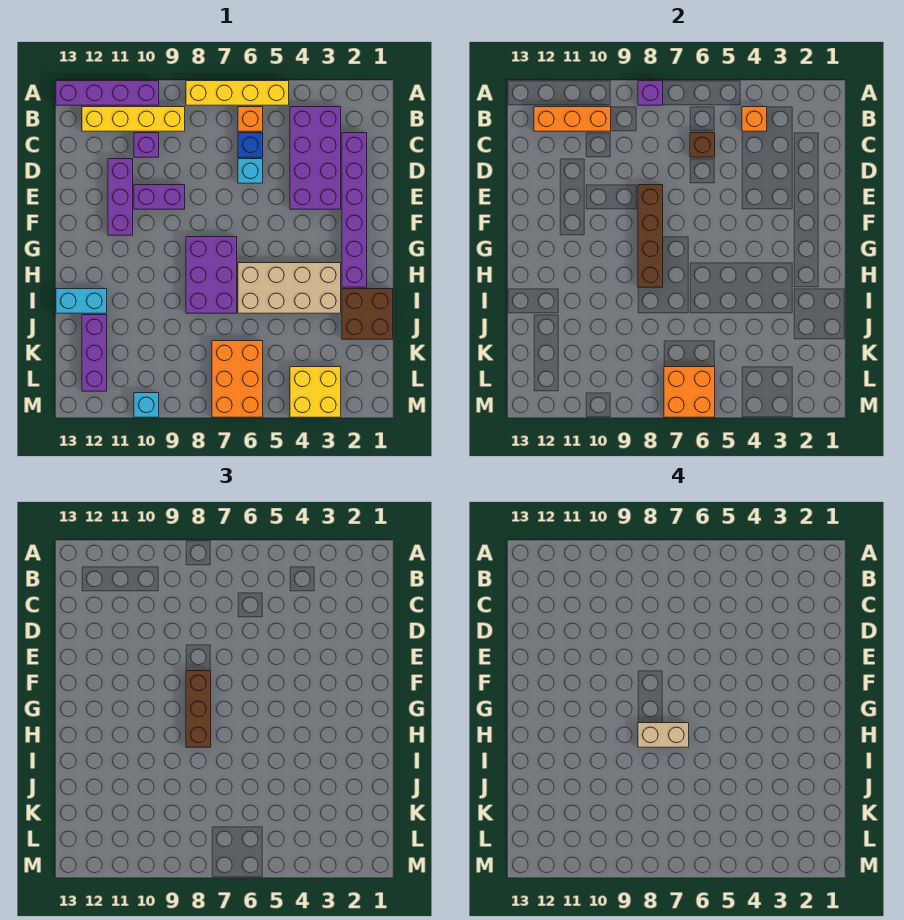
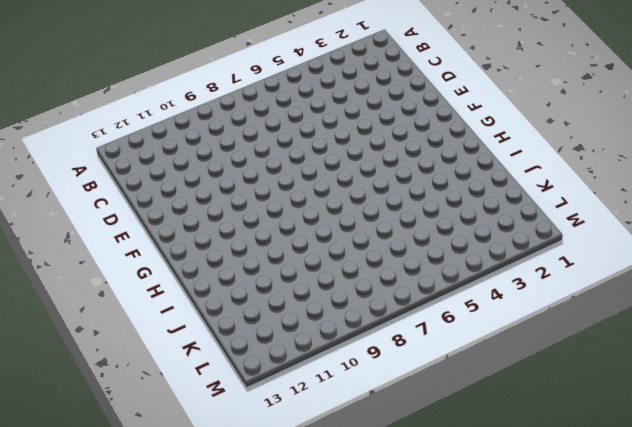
none -> yellow 1x4 brick [186,81,289,105]
none -> purple 1x4 brick [56,81,159,105]
none -> purple 2x4 brick [290,107,341,209]

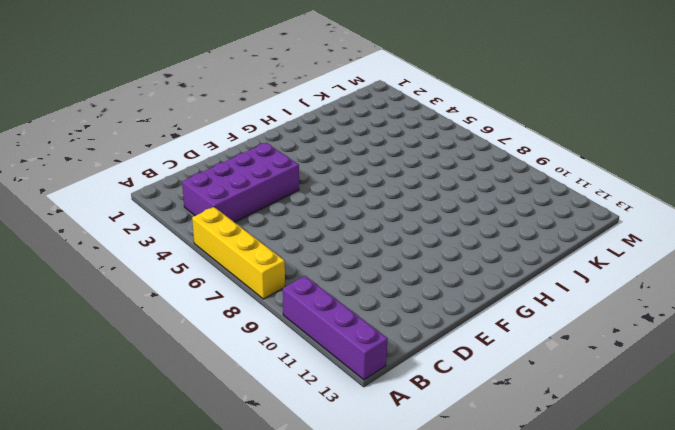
none -> orange 1x1 brick [238,107,263,131]
none -> yellow 1x4 brick [82,107,185,131]
none -> purple 1x6 brick [342,133,367,287]

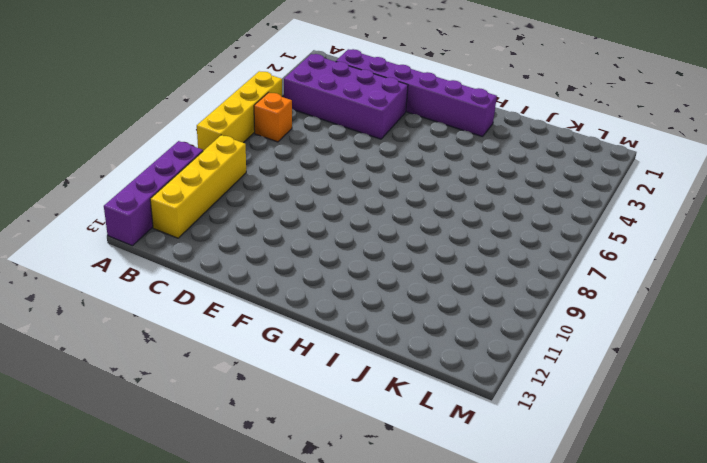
none -> blue 1x1 brick [238,133,263,157]
none -> purple 1x1 brick [134,133,159,157]
none -> cyan 1x1 brick [238,159,263,183]

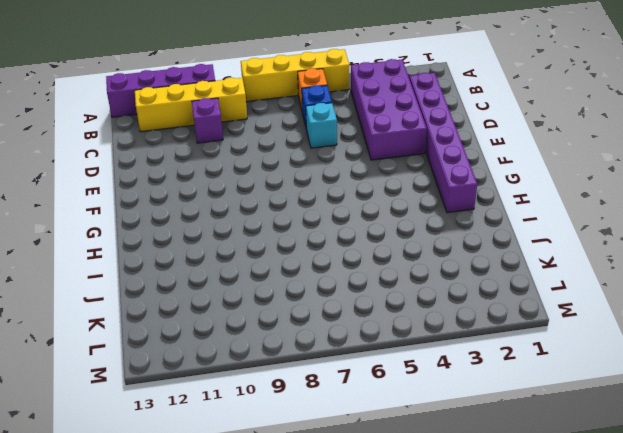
none -> purple 1x3 brick [108,159,133,235]
none -> purple 1x2 brick [134,185,185,209]
none -> purple 2x3 brick [186,237,237,313]

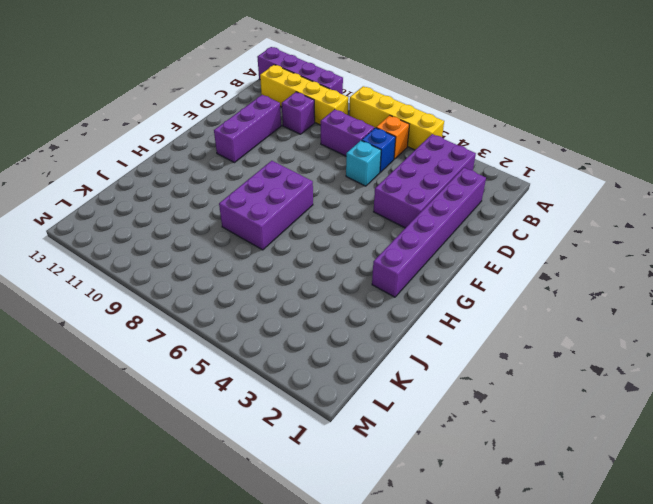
purple 1x2 brick [321,109,374,156] -> purple 1x2 brick moved to [134,185,185,209]
none -> tan 2x4 brick [238,263,341,313]
none -> brown 2x2 brick [342,289,393,339]
none -> cyan 1x2 brick [56,289,107,313]

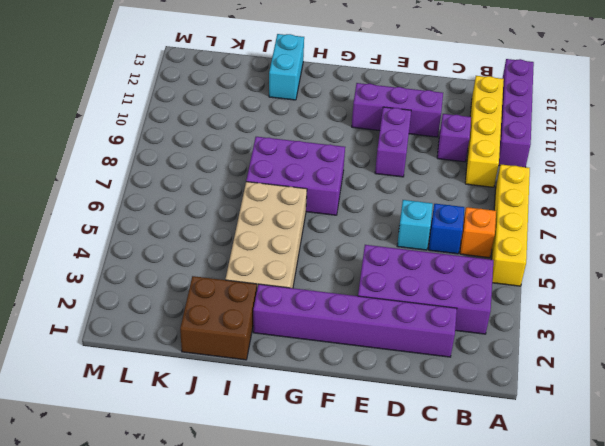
none -> purple 1x3 brick [82,315,107,391]
none -> orange 2x3 brick [212,341,263,417]
none -> yellow 2x2 brick [290,367,341,417]

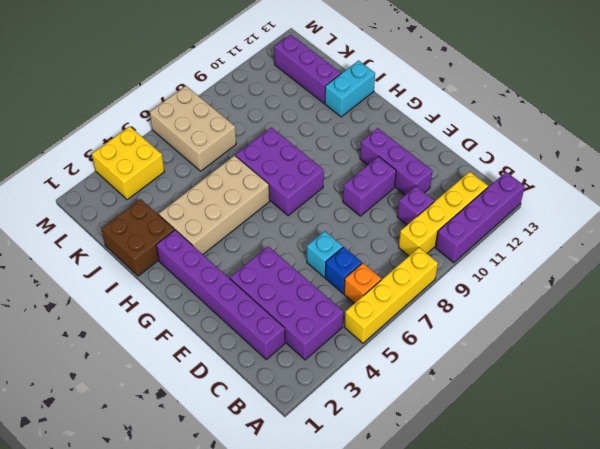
tan 2x3 brick [150,86,236,171] -> orange 2x3 brick [212,341,263,417]
none -> cyan 1x1 brick [134,393,159,417]
none -> purple 1x1 brick [638,81,663,105]
none -> orange 1x1 brick [742,107,767,131]

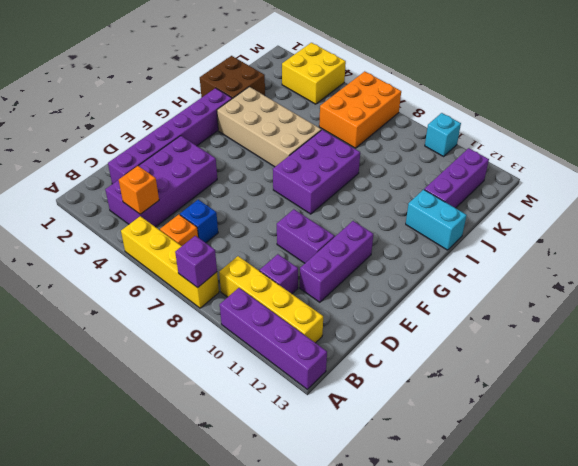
none -> cyan 1x1 brick [238,159,263,183]
none -> orange 1x3 brick [534,107,611,131]
none -> brown 1x1 brick [690,133,715,157]

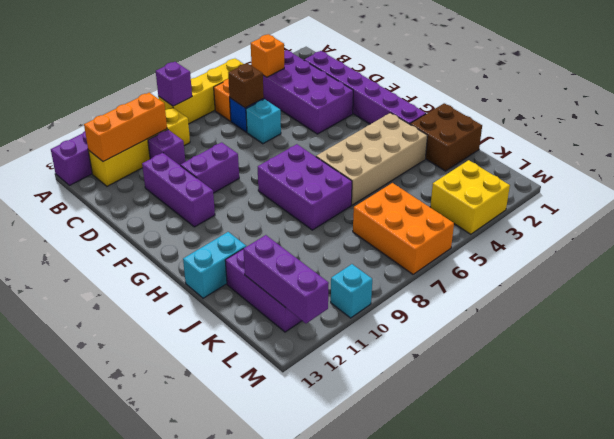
purple 1x3 brick [243,235,329,323] -> none
none -> brown 1x4 brick [638,185,663,287]
none -> orange 2x2 brick [664,367,715,417]
none -> brown 1x3 brick [186,671,211,747]

